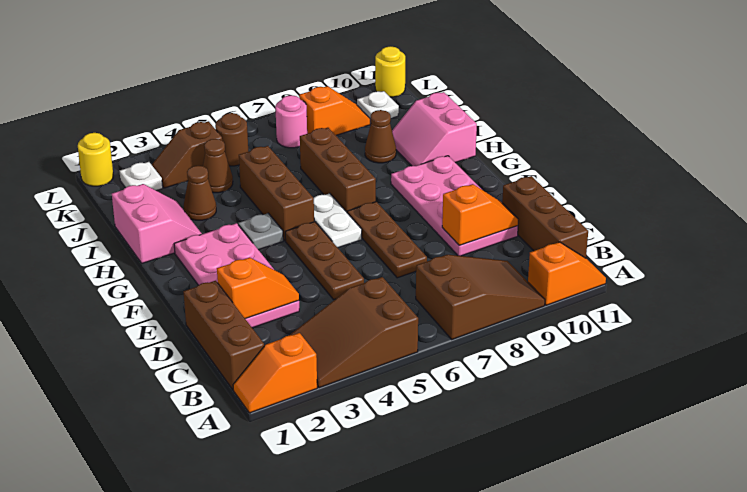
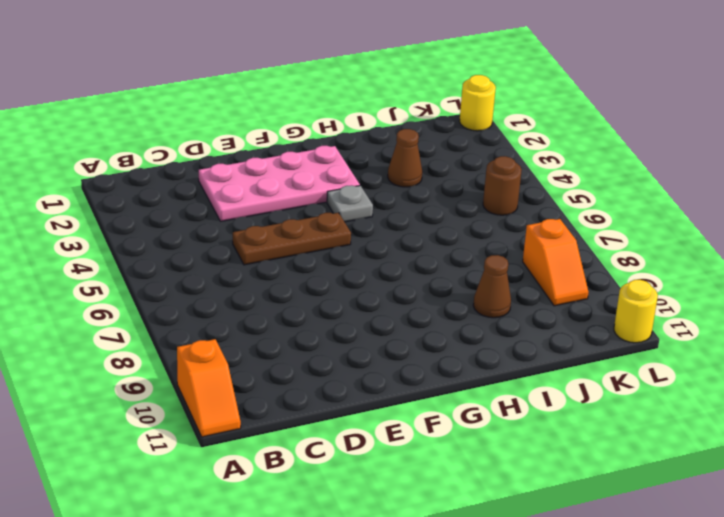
none -> orange 1x2 slope [233,333,317,413]
none -> brown 2x3 slope [289,277,418,388]
none -> brown 2x3 slope [416,255,545,339]

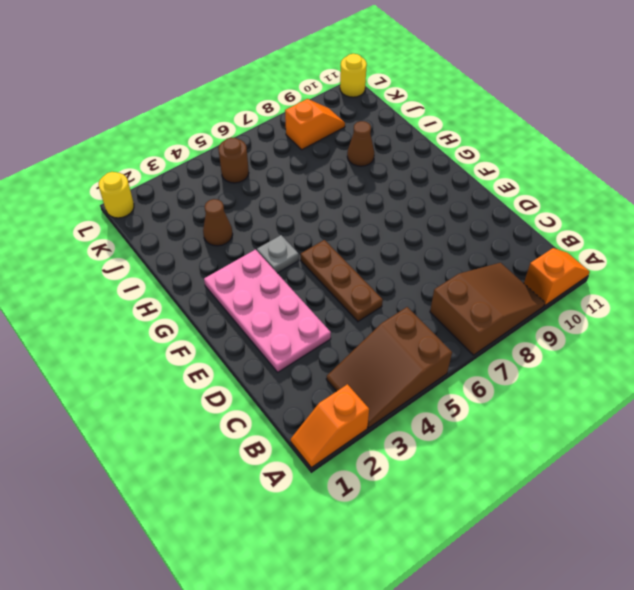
none -> brown 1x3 brick [184,280,264,389]
none -> brown 1x3 brick [502,176,588,258]
none -> brown 1x3 plate [347,202,427,278]

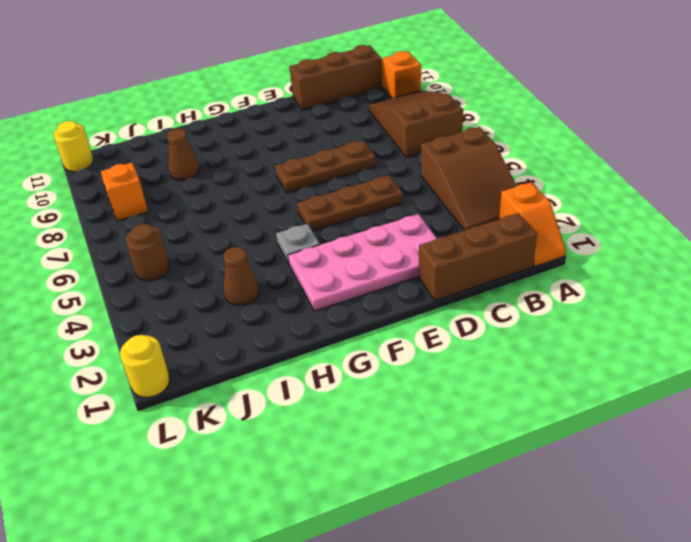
none -> pink 2x4 plate [391,156,518,256]
none -> white 1x2 plate [314,193,362,248]
none -> brown 1x3 brick [239,146,314,241]

